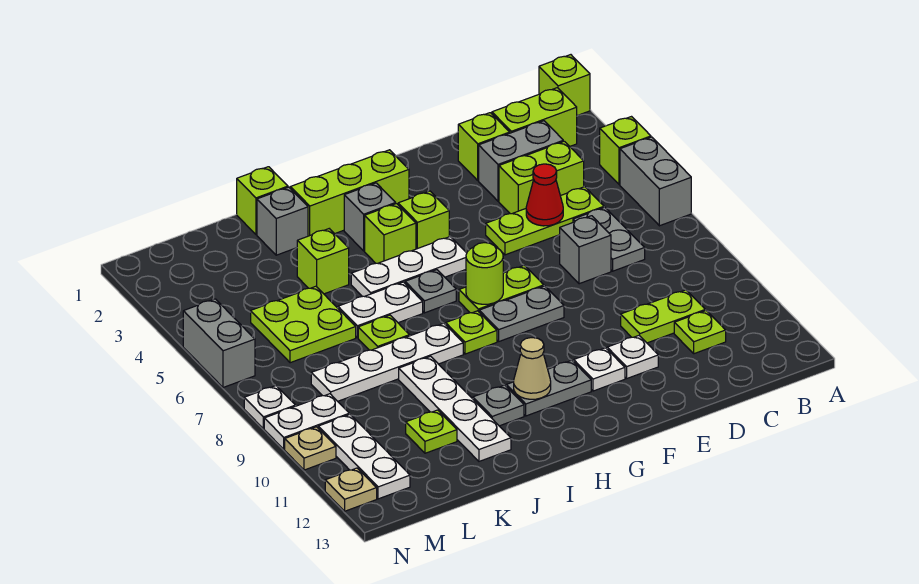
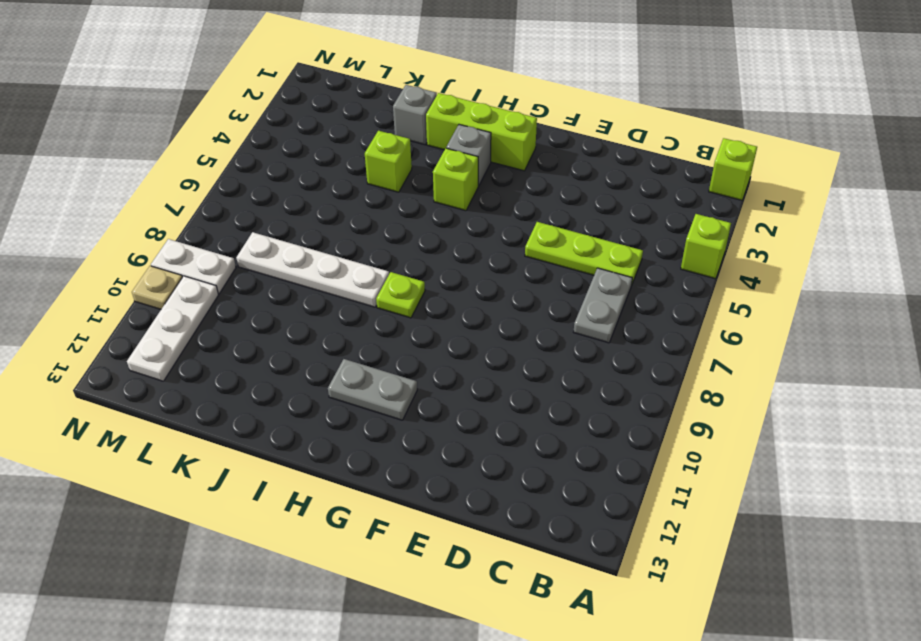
none -> grey 1x2 brick [620,137,691,226]
none -> lime 1x2 brick [492,88,577,146]
none -> grey 1x2 brick [479,121,563,201]
none -> lime 1x2 brick [499,141,584,214]

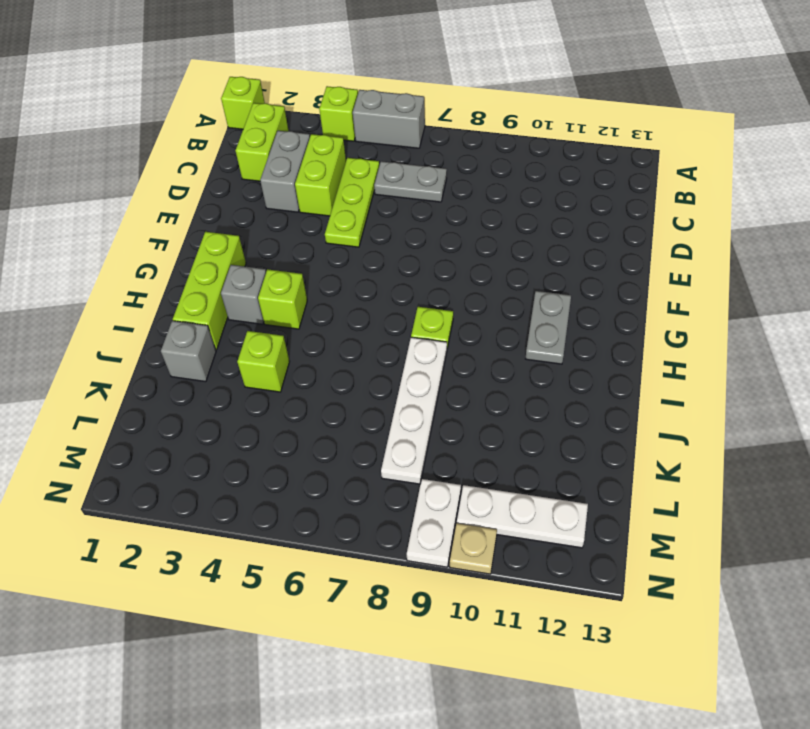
none -> lime 1x2 plate [621,290,705,343]
none -> lime 1x1 plate [674,311,726,354]
none -> lime 1x1 brick [458,113,510,180]
none -> grey 1x1 brick [560,216,611,284]

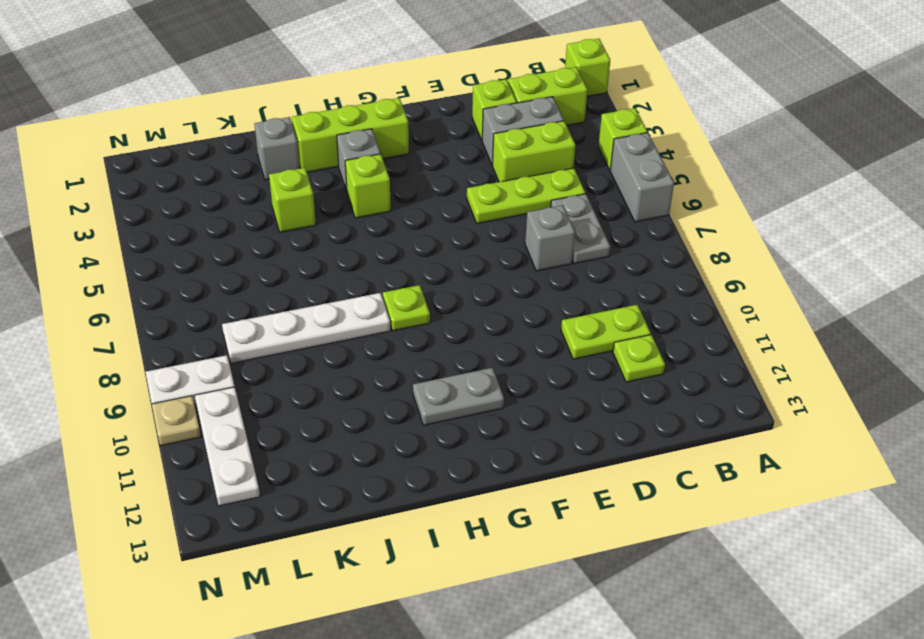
none -> white 1x1 plate [607,336,658,378]
none -> lime 1x2 plate [459,265,544,313]
none -> grey 1x2 plate [479,286,564,341]
none -> white 1x1 plate [573,348,625,391]

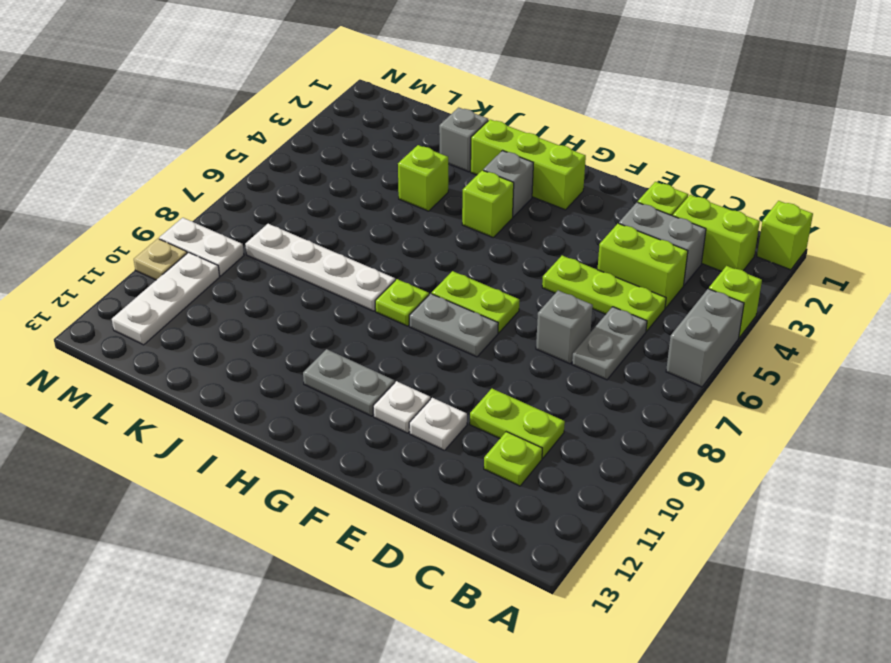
none -> lime 1x1 brick [398,191,449,249]
none -> white 1x3 plate [351,237,467,297]
none -> grey 1x1 plate [405,270,456,313]
none -> white 1x2 plate [338,282,423,338]

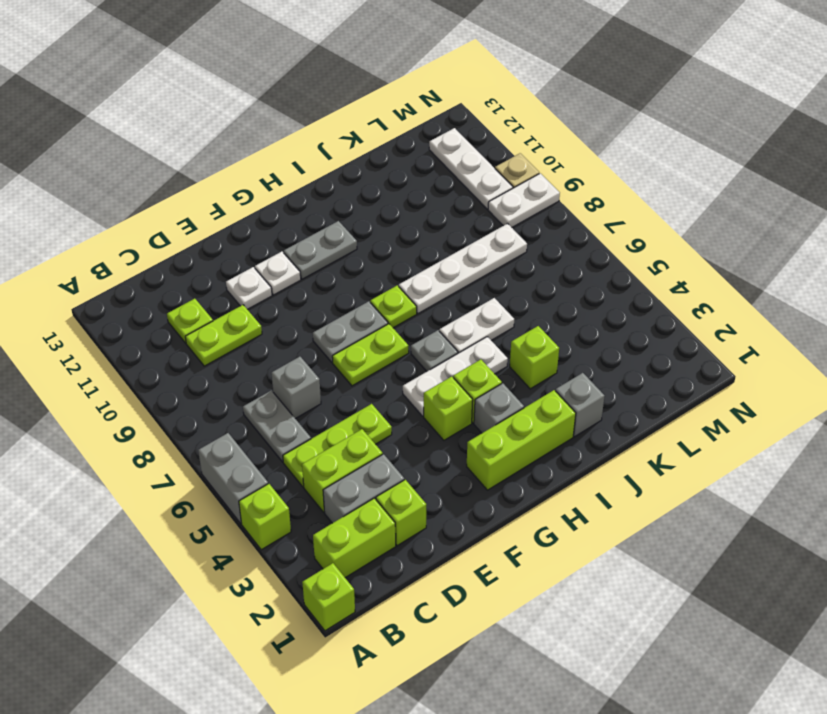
none -> grey 1x1 plate [473,385,524,426]
none -> lime 1x1 brick [237,167,288,235]
none -> lime 1x1 plate [358,315,410,350]
none -> white 1x4 plate [399,356,511,461]

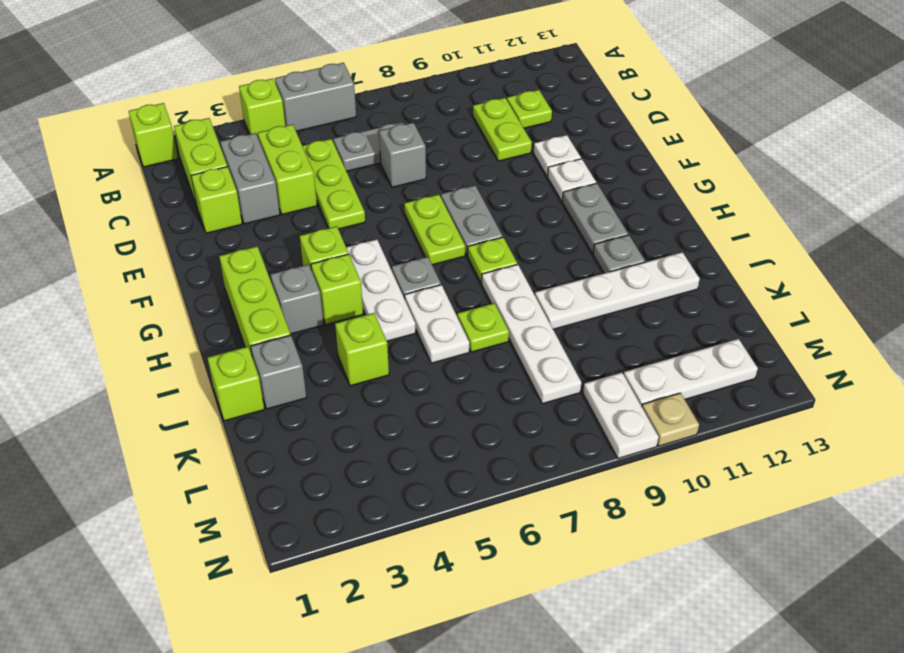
none -> lime 2x2 plate [251,286,356,363]
none -> lime 1x1 plate [406,410,457,453]
none -> grey 1x2 brick [183,299,255,388]
none -> white 1x1 plate [244,386,295,429]

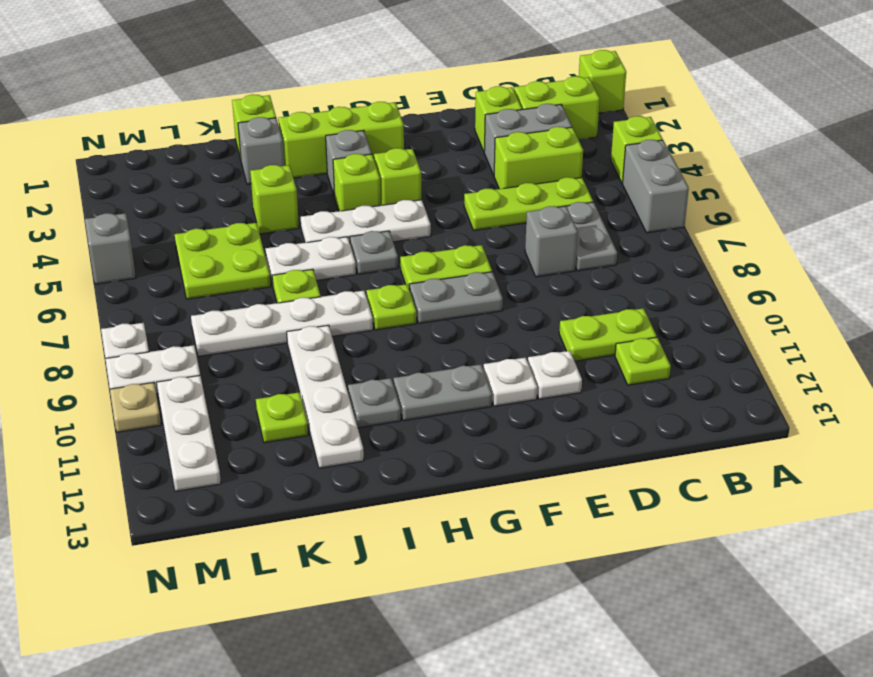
grey 1x1 brick [85,213,136,284] -> grey 1x2 brick [183,299,255,388]
none -> tan 1x1 plate [325,468,377,511]
none -> red 1x1 cone [526,164,563,226]
none -> lime 1x1 round brick [466,243,503,304]
none -> tan 1x1 cone [514,338,551,399]

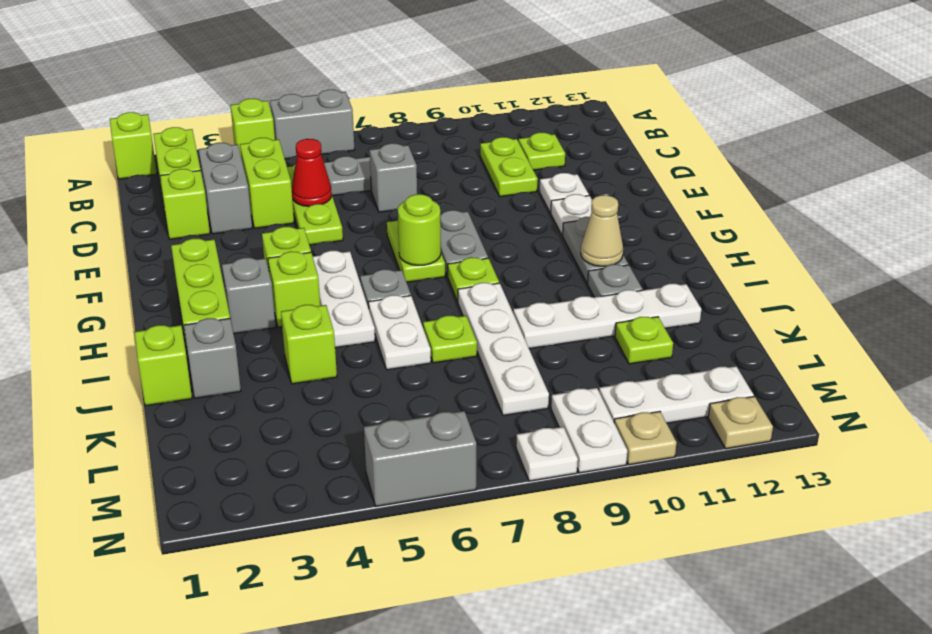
none -> lime 2x2 plate [251,286,356,363]

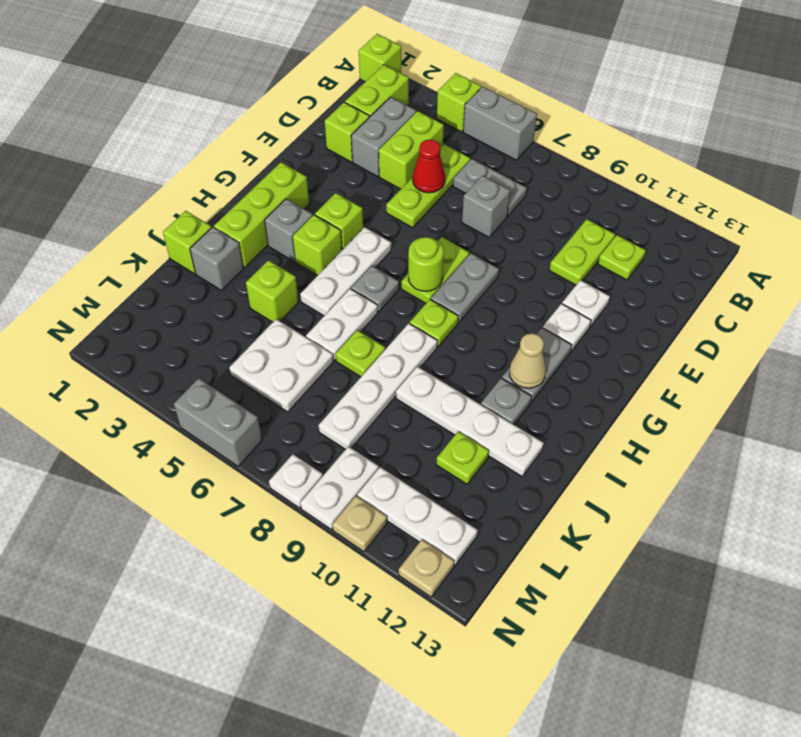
white 2x2 plate [229,319,334,412] -> lime 2x2 plate [251,286,356,363]

